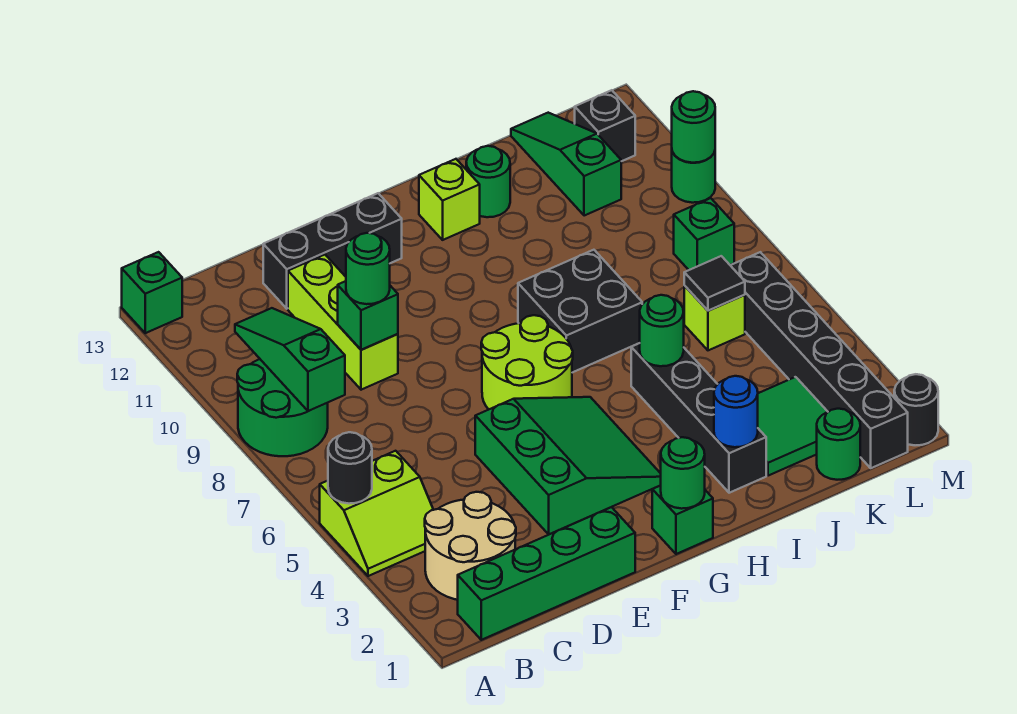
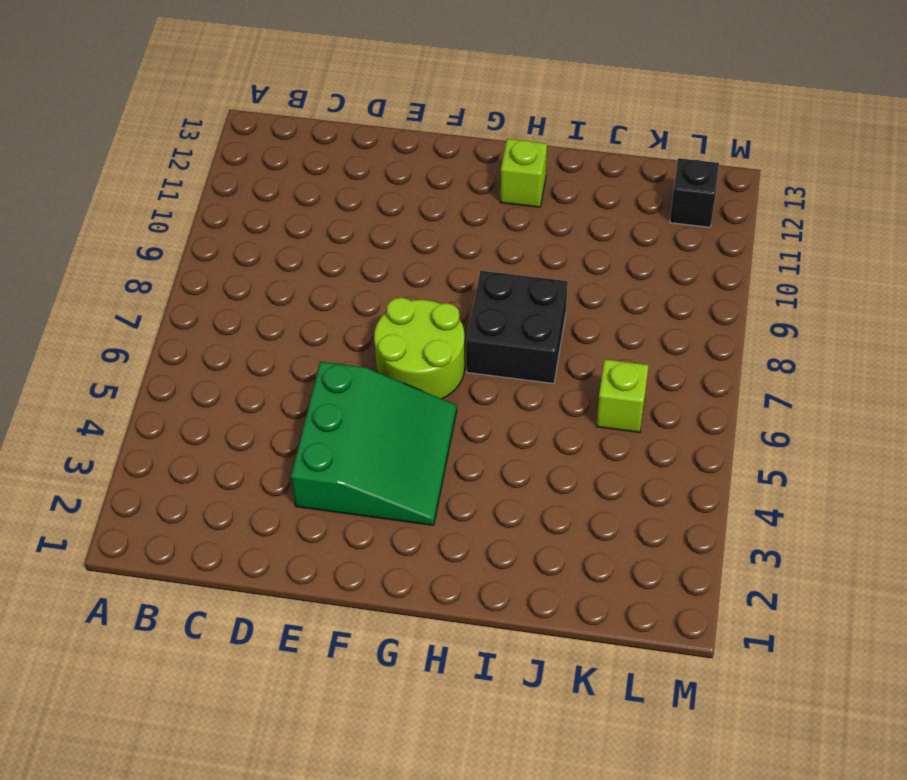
none -> lime 2x2 slope [320,451,433,576]
none -> green 2x2 round brick [237,359,328,456]
none -> green 1x1 brick [122,252,182,333]
none -> green 1x4 brick [458,507,635,640]

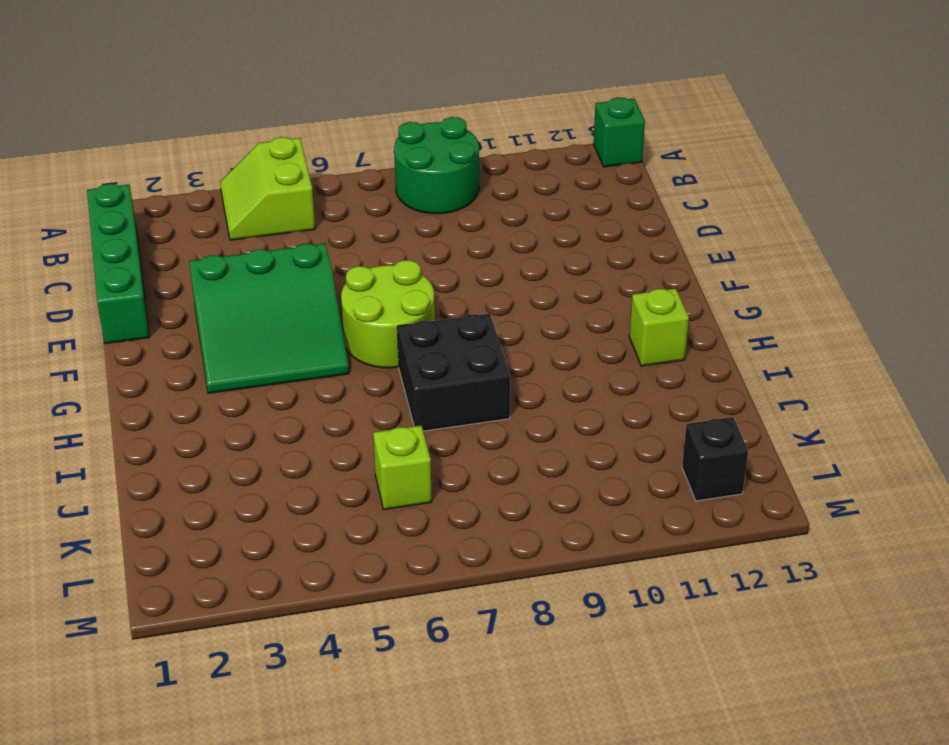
none -> tan 2x2 round brick [425,492,516,600]
none -> lime 1x3 brick [288,255,398,390]
none -> black 1x3 brick [263,193,402,309]
none -> green 1x1 brick [652,486,713,554]

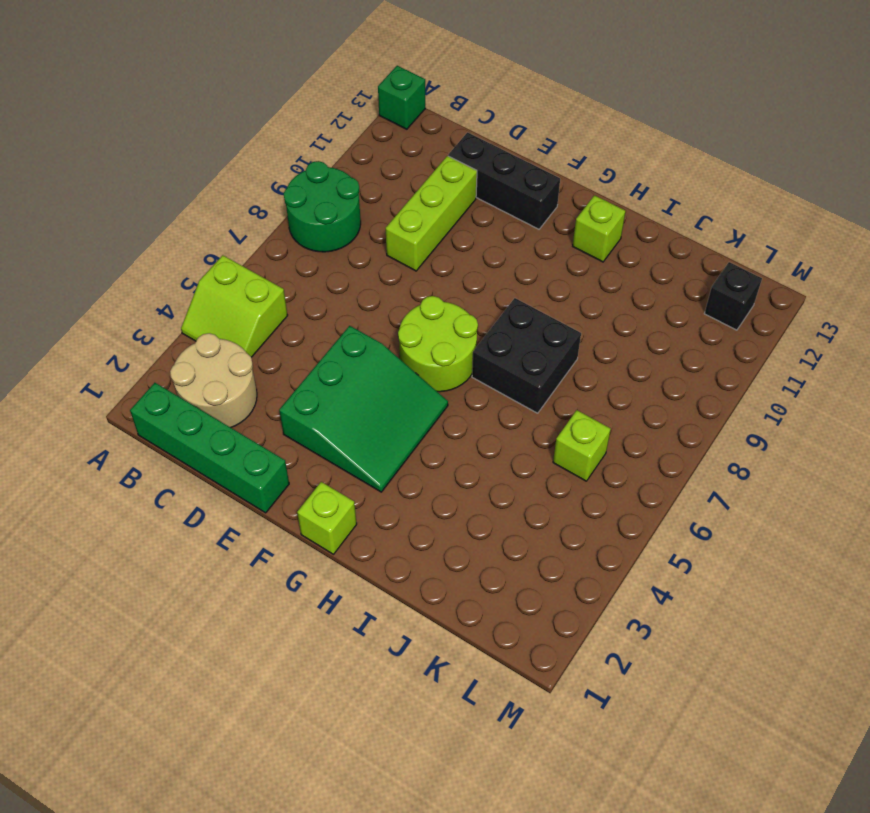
lime 1x1 brick [297,482,357,554] -> green 1x1 brick [652,486,713,554]
none -> black 1x4 brick [631,343,766,493]
none -> green 1x1 round brick [466,146,510,217]
none -> green 2x2 tile [758,377,828,476]
none -> green 1x1 round brick [817,409,860,480]

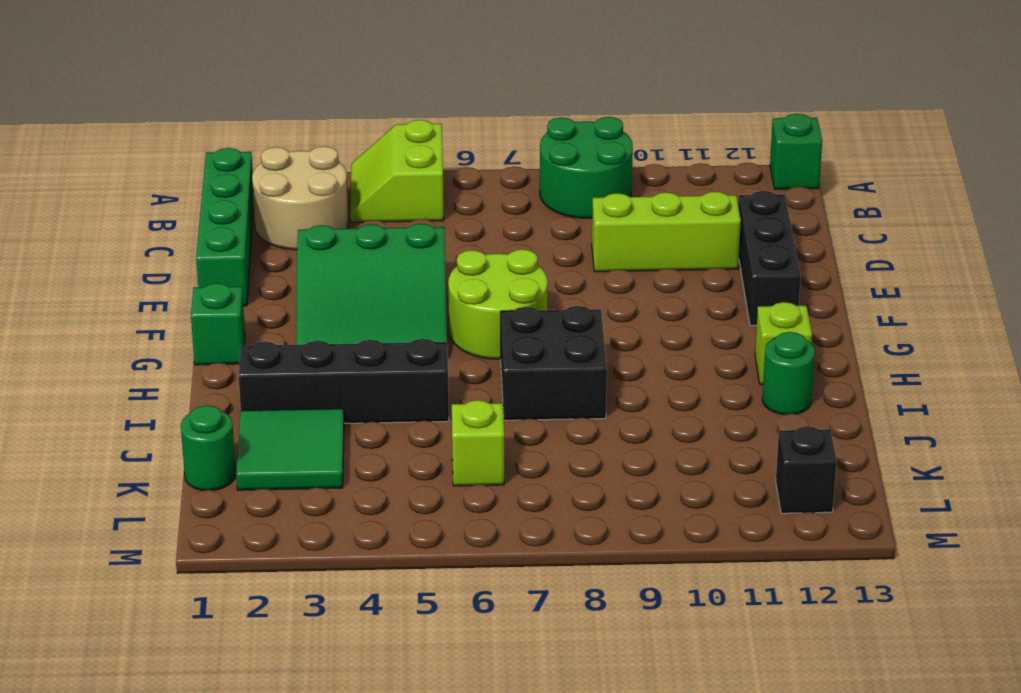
none -> green 1x3 slope [511,113,621,216]
none -> black 1x6 brick [730,252,908,468]
none -> green 1x1 brick [674,198,734,270]
none -> black 1x1 round brick [894,374,938,445]

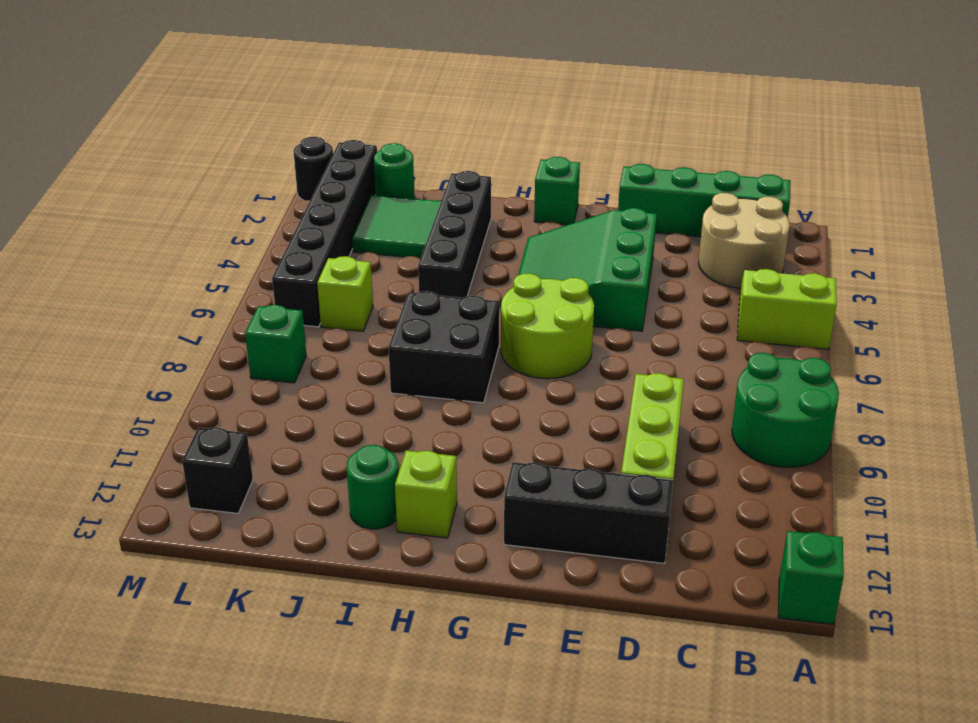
none -> green 1x3 slope [511,113,621,216]
none -> green 1x1 round brick [672,152,715,203]
none -> black 1x1 round brick [328,432,372,504]
none -> green 1x3 slope [235,308,345,411]

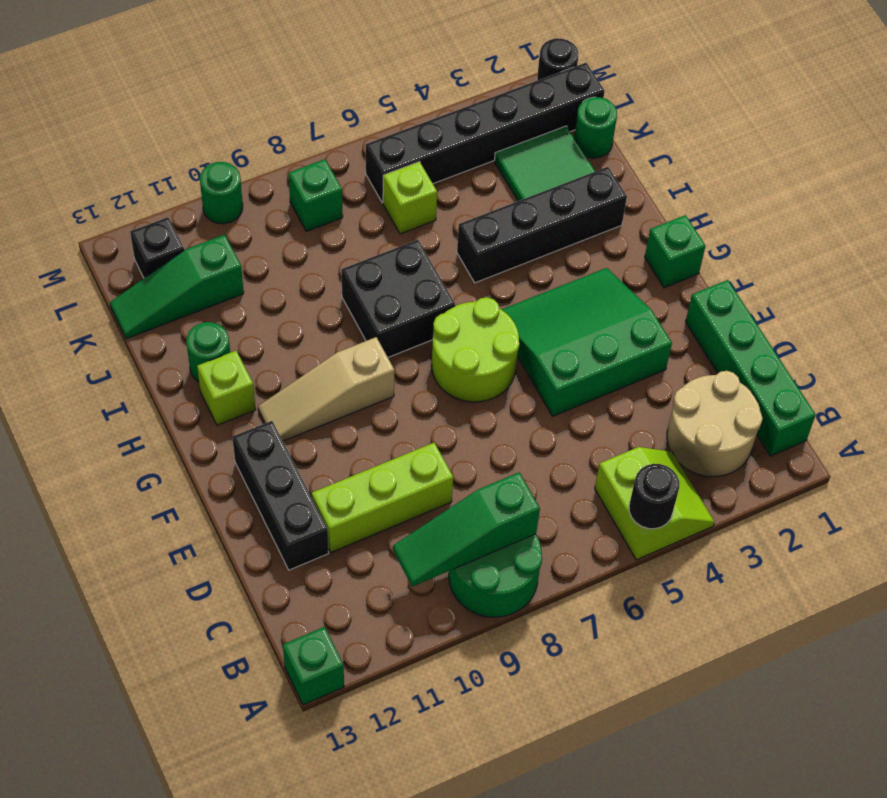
tan 1x3 slope [258,337,395,441] -> none
none -> green 1x1 brick [338,281,398,350]
none -> green 1x1 round brick [660,437,705,509]
none -> blue 1x1 round brick [714,376,758,447]
none -> green 1x1 round brick [640,295,684,366]

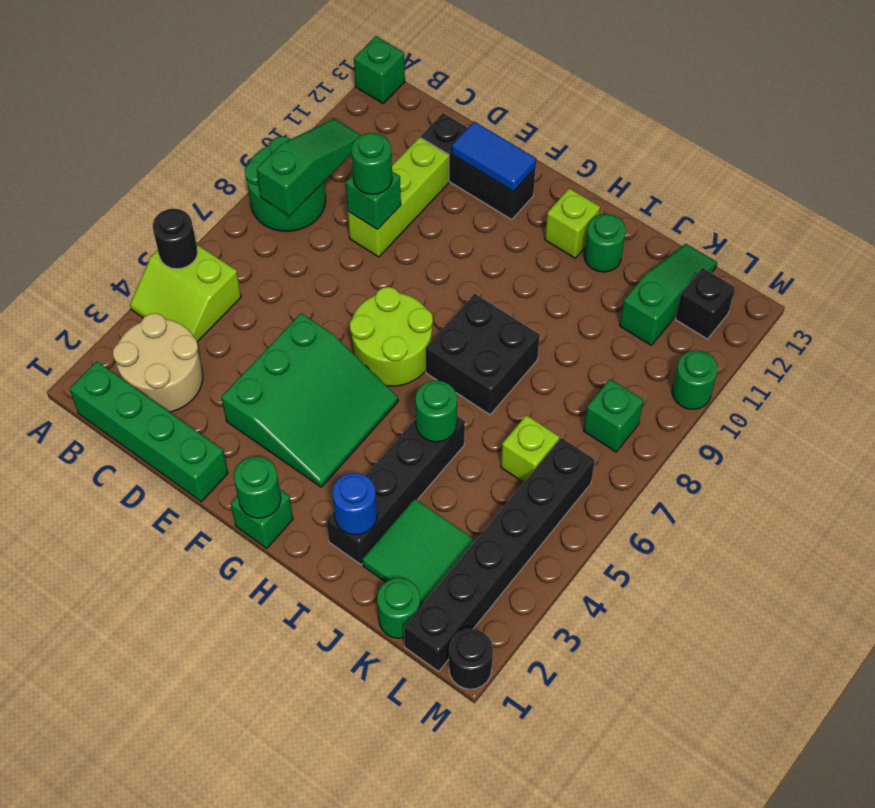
blue 1x2 tile [452,121,536,192] -> none
none -> black 1x1 tile [684,256,745,311]
none -> green 1x1 round brick [672,91,715,163]

